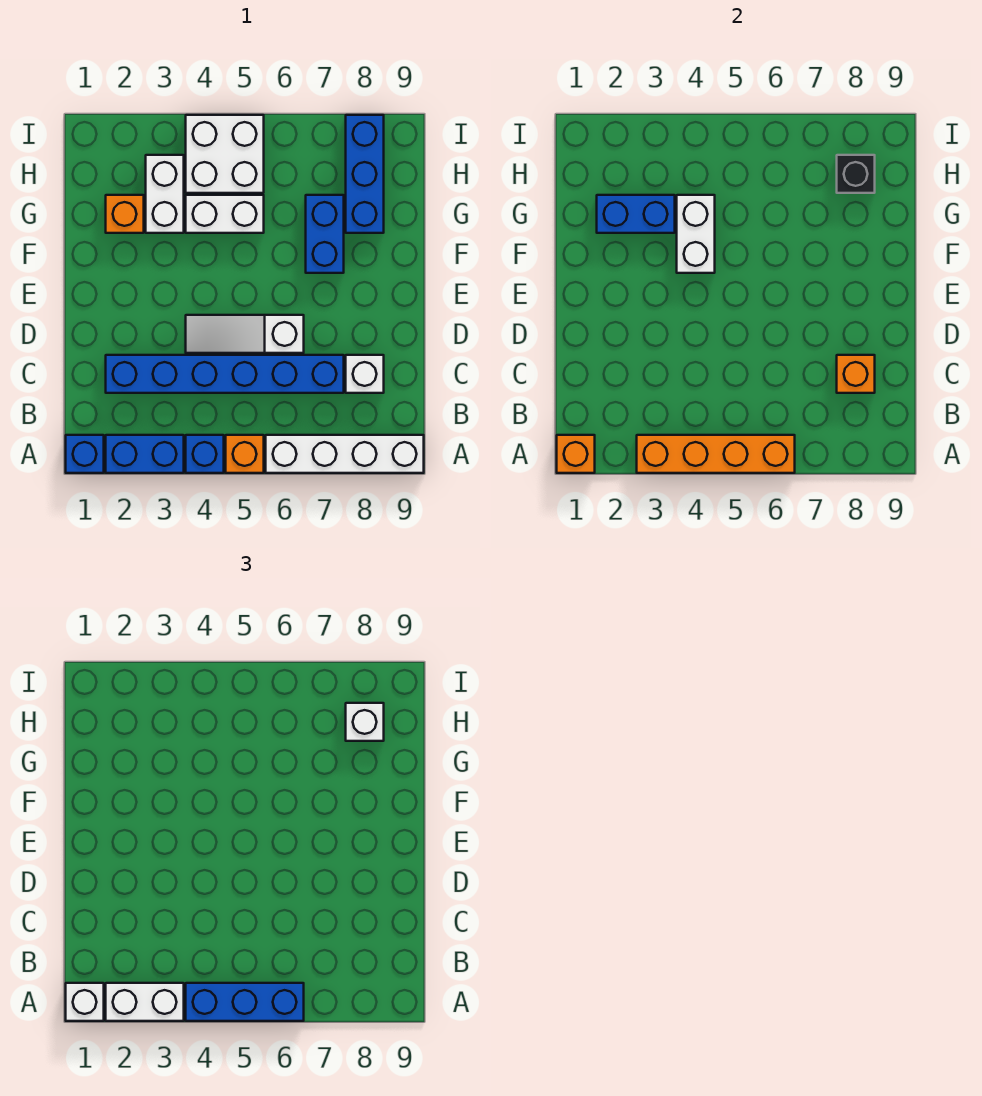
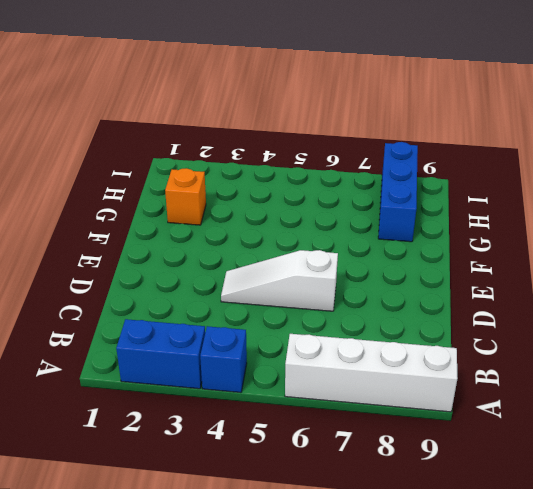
none -> blue 1x1 brick [66,435,104,473]
none -> orange 1x1 brick [226,435,264,473]
none -> blue 1x6 brick [106,355,344,393]

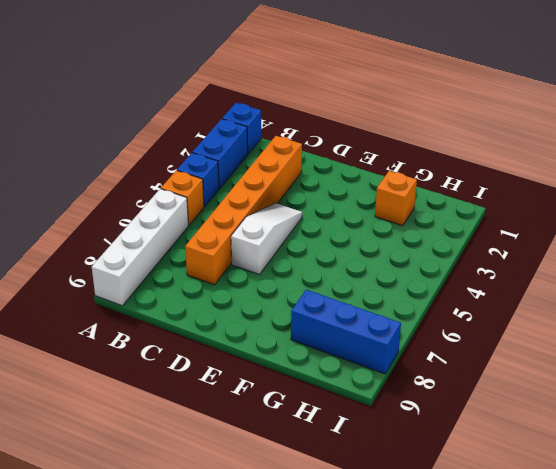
orange 1x6 brick [185,136,302,285] -> blue 1x6 brick [106,355,344,393]
none -> white 1x1 brick [346,355,384,393]
none -> blue 1x2 brick [306,195,344,273]
none -> white 1x2 brick [146,155,184,233]

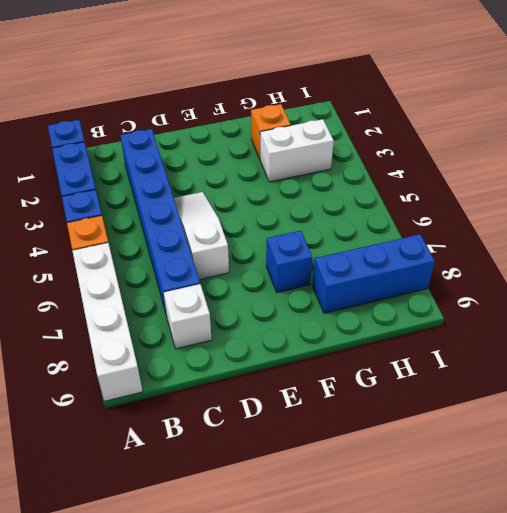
blue 1x1 brick [266,231,312,292] -> blue 1x2 brick [306,195,344,273]
none -> white 1x2 brick [186,195,264,233]
none -> white 2x2 brick [186,115,264,193]
none -> orange 1x1 brick [557,435,595,473]

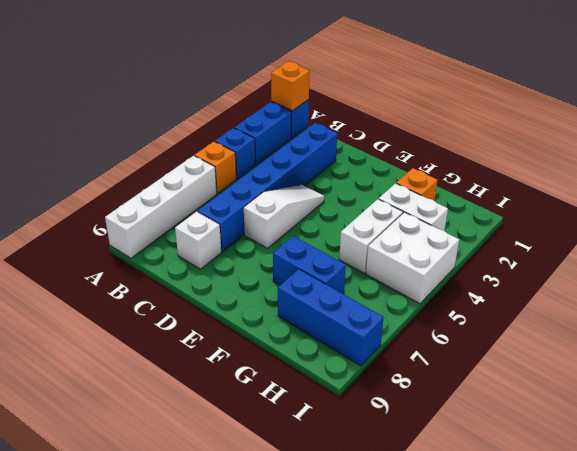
none -> orange 1x4 brick [637,435,795,473]
none -> orange 1x1 brick [837,355,875,393]
none -> white 1x2 brick [677,195,715,273]

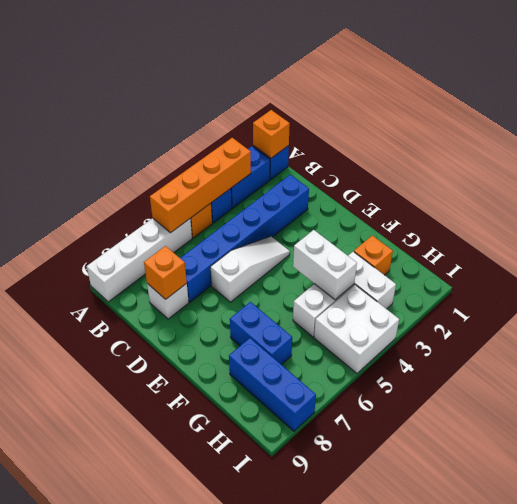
none -> blue 1x2 brick [597,195,675,233]
none -> black 1x1 brick [837,155,875,193]
none -> white 1x1 brick [66,983,104,1021]

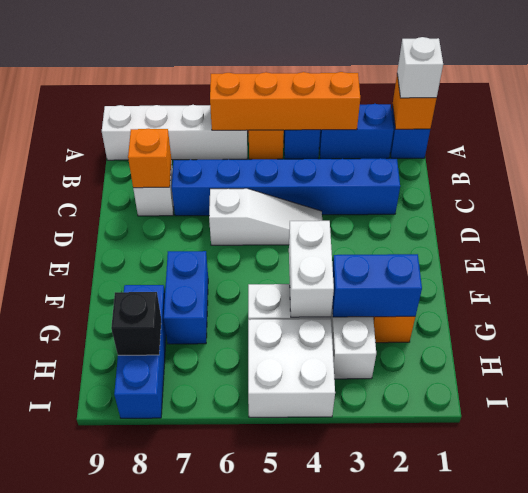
none -> white 1x2 brick [106,983,184,1021]
none -> blue 1x3 brick [186,983,304,1021]
none -> white 1x1 brick [346,703,384,741]

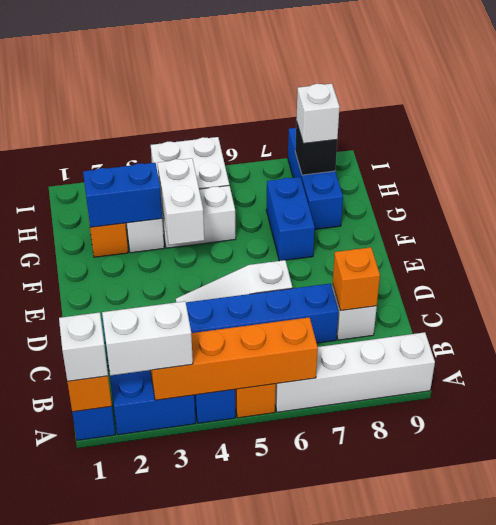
none -> blue 1x3 brick [186,983,304,1021]

